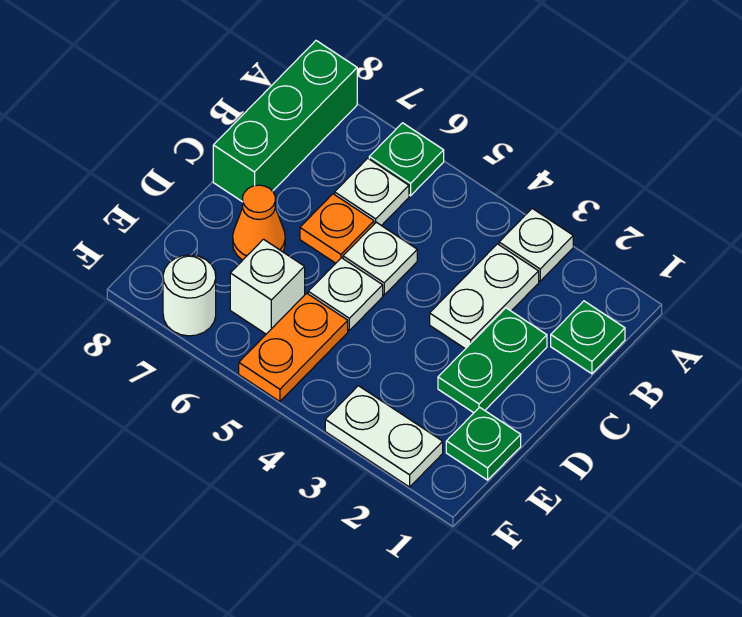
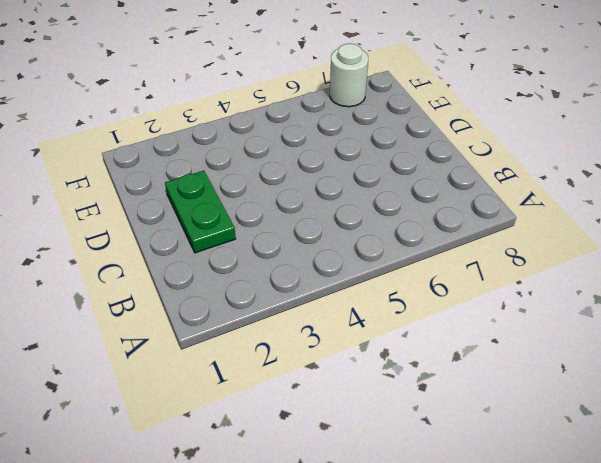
none -> white 1x1 plate [499,208,573,281]
none -> green 1x1 plate [369,123,444,196]
none -> green 1x3 brick [213,41,357,202]

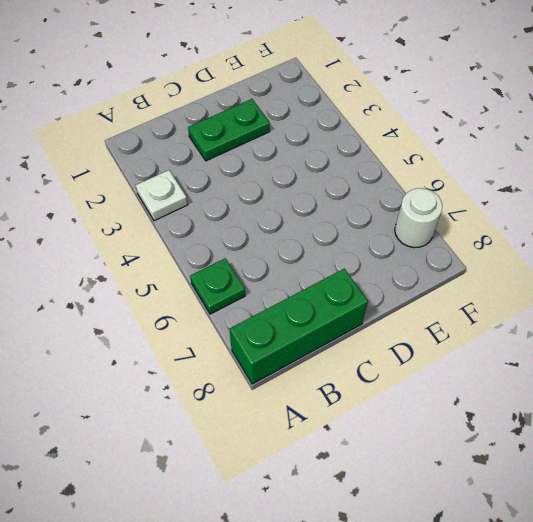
none -> green 1x1 plate [551,301,625,374]
none -> white 1x2 plate [430,244,539,349]
none -> white 1x1 plate [335,158,409,226]

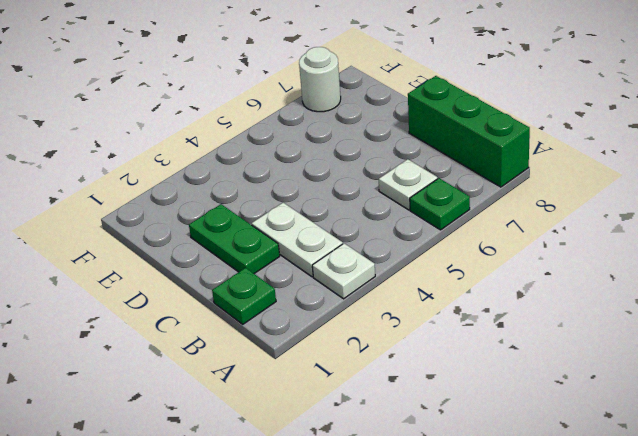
none -> white 1x1 plate [343,222,417,295]
none -> orange 1x1 plate [300,194,374,263]
none -> white 1x1 plate [308,258,383,330]

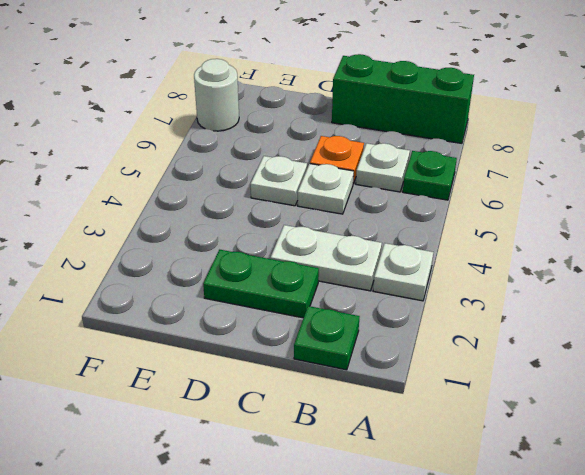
none -> orange 1x1 cone [233,185,285,260]
none -> green 1x1 plate [446,407,521,480]
none -> orange 1x2 plate [239,293,348,401]

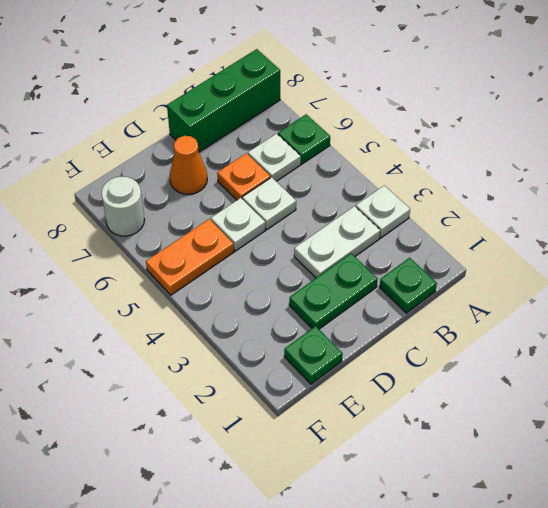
none -> white 1x1 brick [230,239,305,334]
none -> white 1x2 plate [325,386,443,487]

